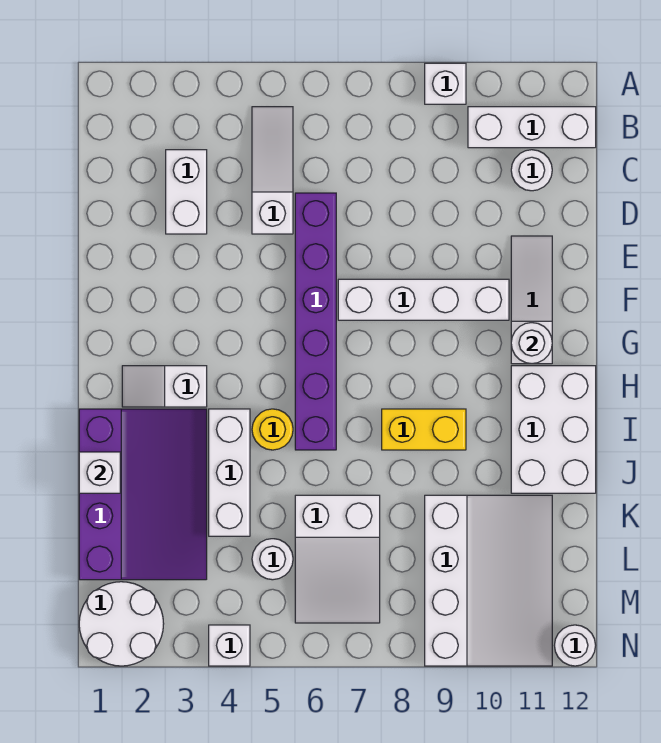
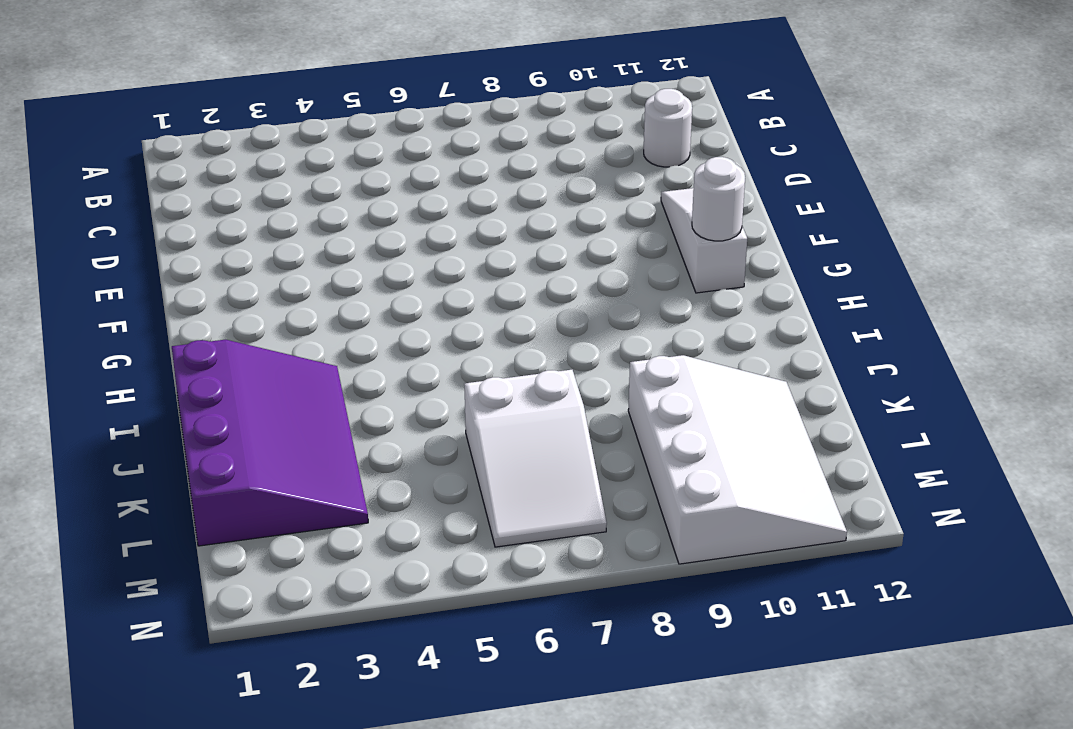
none -> white 1x1 brick [425,63,466,104]
none -> white 1x3 slope [252,107,293,234]
none -> white 1x3 brick [468,107,596,148]

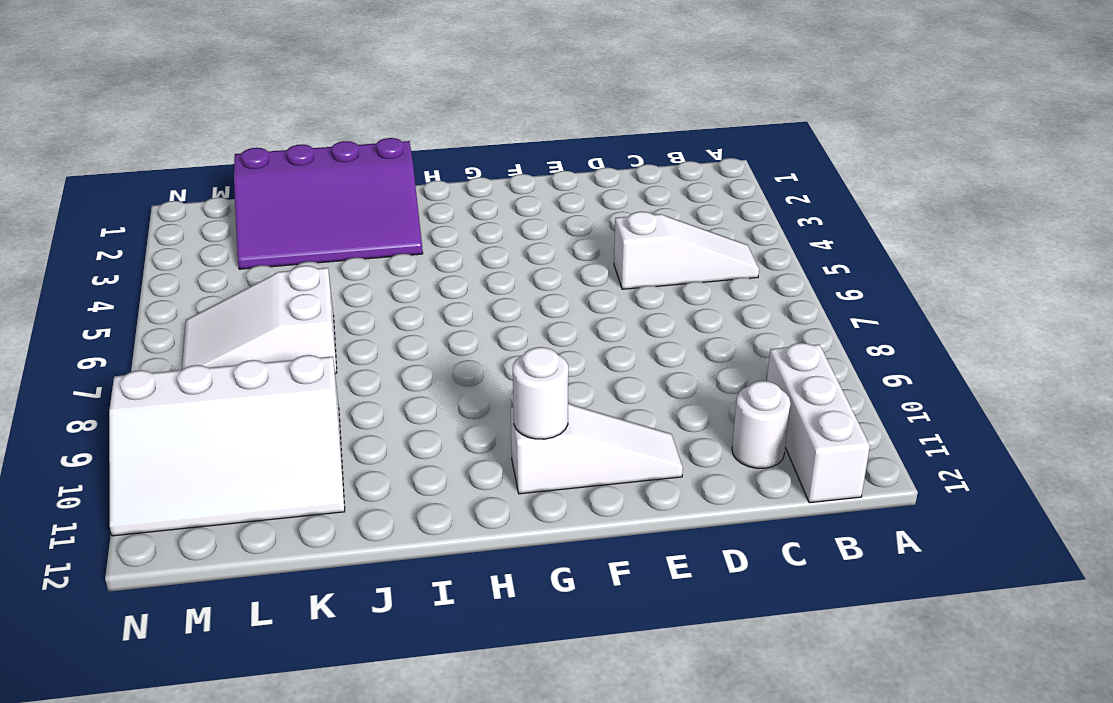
none -> white 1x1 brick [425,63,466,104]
none -> white 1x2 brick [166,150,207,234]
none -> purple 1x6 brick [295,193,336,450]

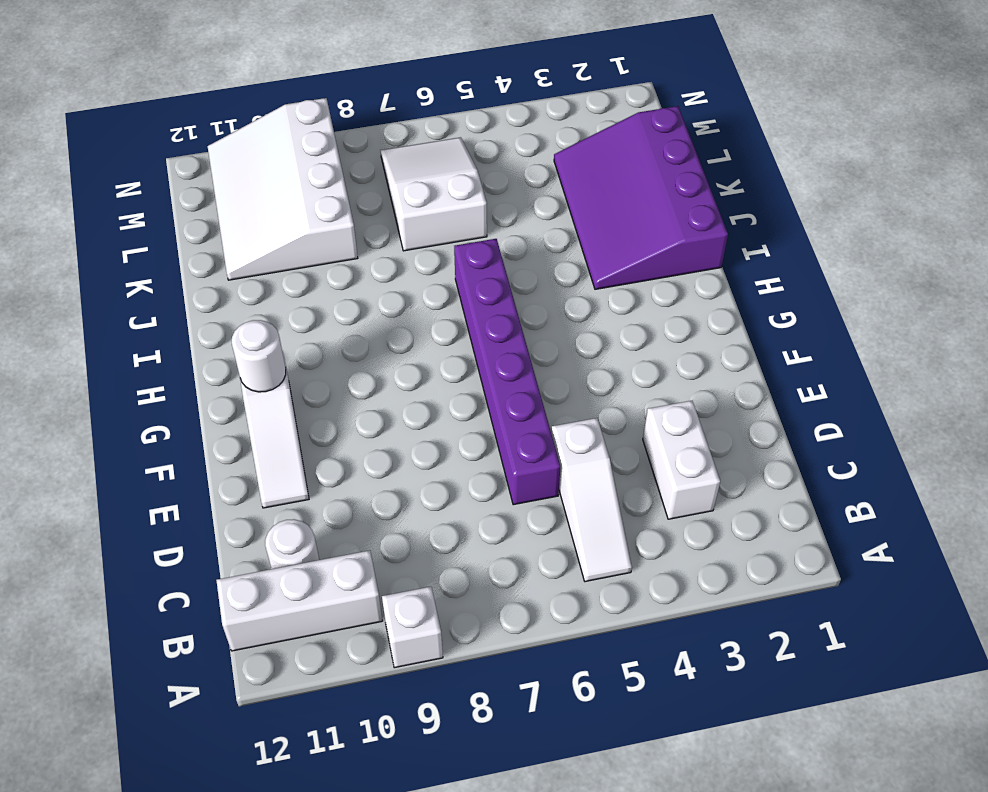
none -> white 1x4 brick [338,279,509,320]
none -> white 1x2 slope [122,366,207,407]
none -> white 2x3 brick [511,366,596,493]

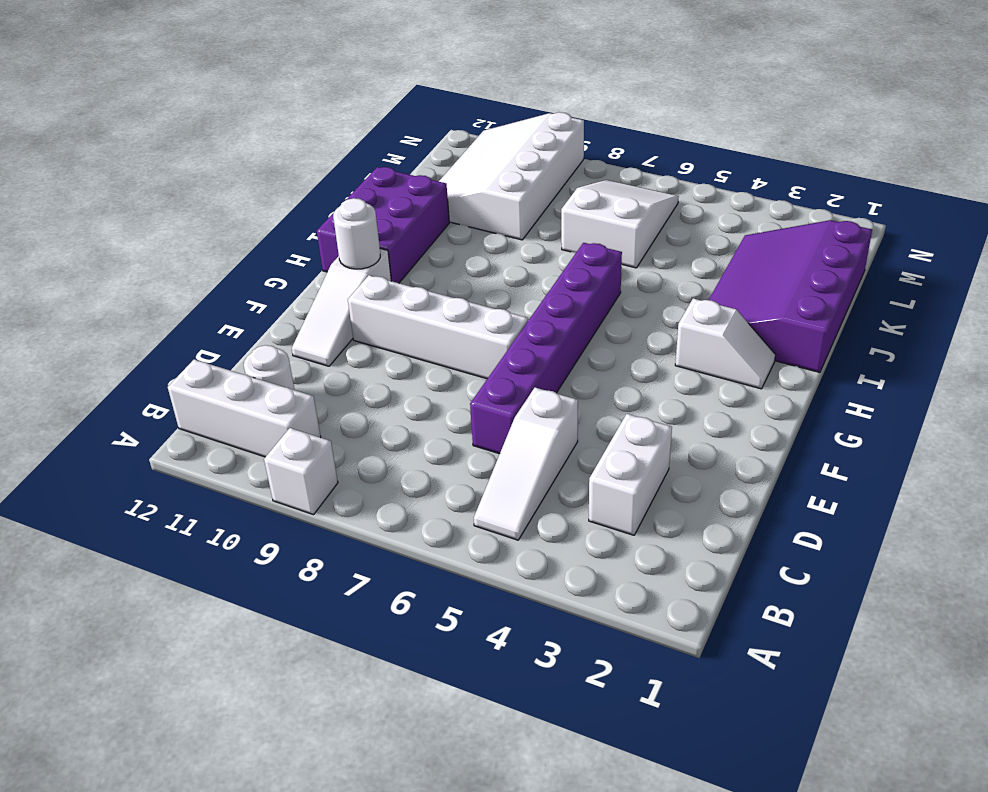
purple 2x3 brick [317,167,449,283] -> white 2x3 brick [511,366,596,493]
none -> white 1x3 brick [209,409,250,536]
none -> yellow 1x1 round brick [252,409,293,450]
none -> yellow 1x2 brick [382,409,466,450]

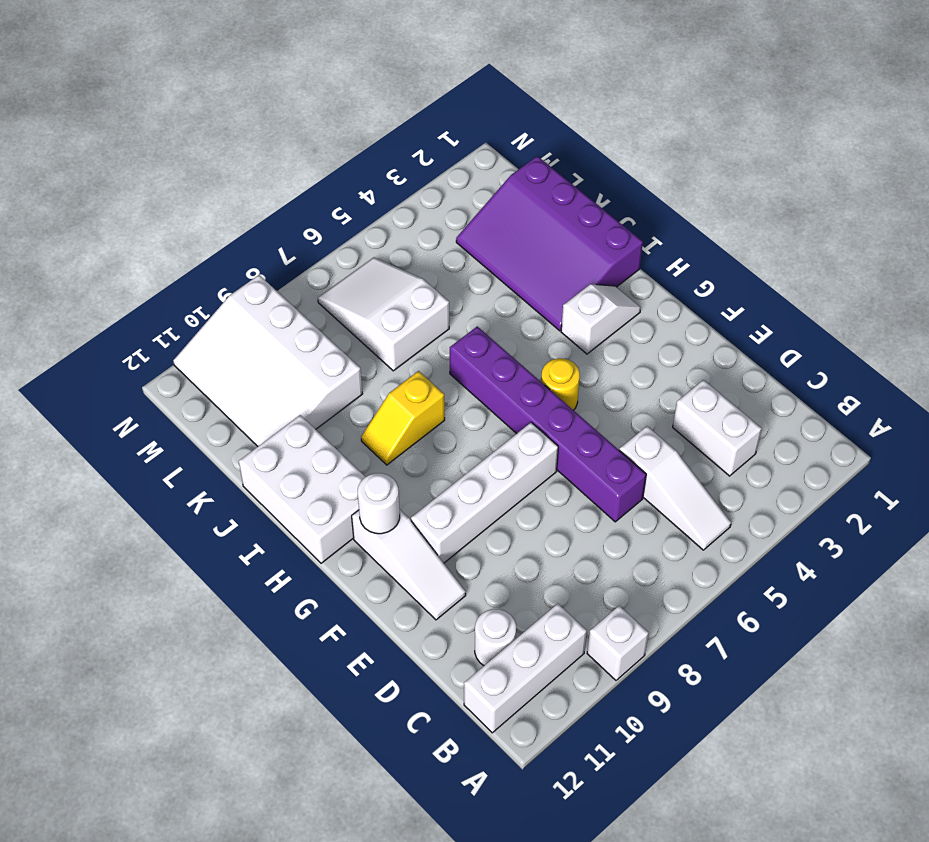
yellow 1x1 round brick [541,358,580,410] -> yellow 1x1 round brick moved to [252,409,293,450]
yellow 1x2 slope [361,371,445,465] -> yellow 1x2 brick [382,409,466,450]
none -> white 1x3 brick [209,409,250,536]
none -> white 1x1 round brick [252,539,293,580]
none -> white 2x2 round brick [79,582,164,666]

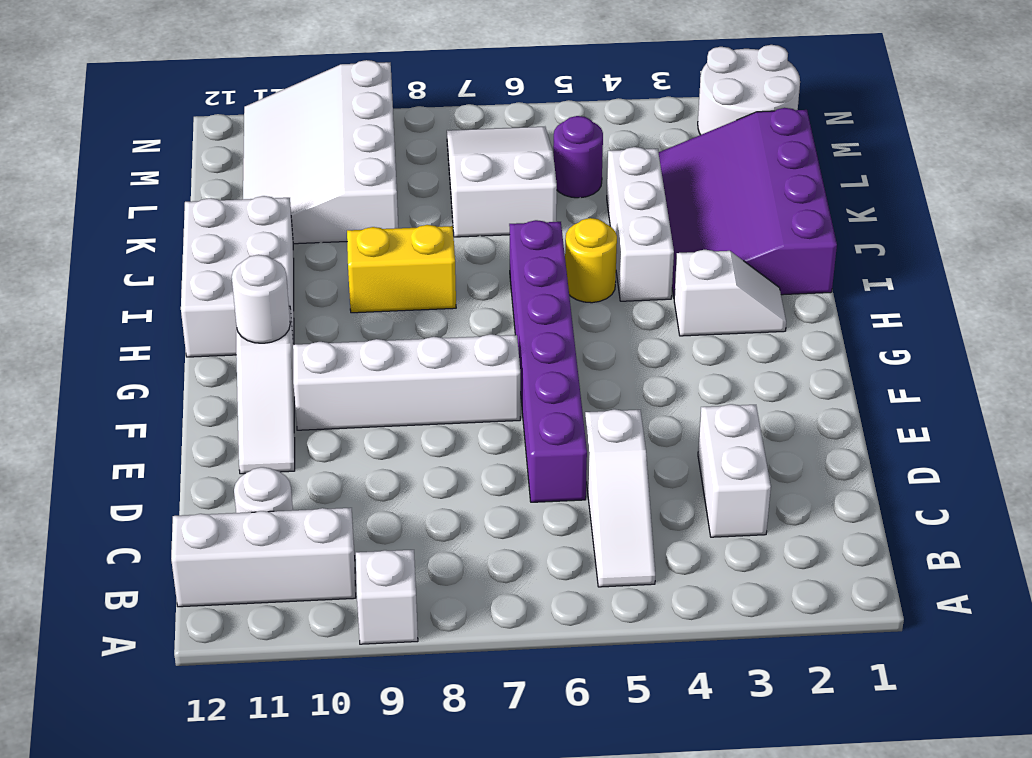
purple 1x1 round brick [553,116,603,198] -> white 1x1 round brick [252,539,293,580]
none -> white 1x1 brick [209,625,250,666]
none -> white 1x1 round brick [554,625,596,666]
none -> white 1x1 brick [79,452,120,493]

